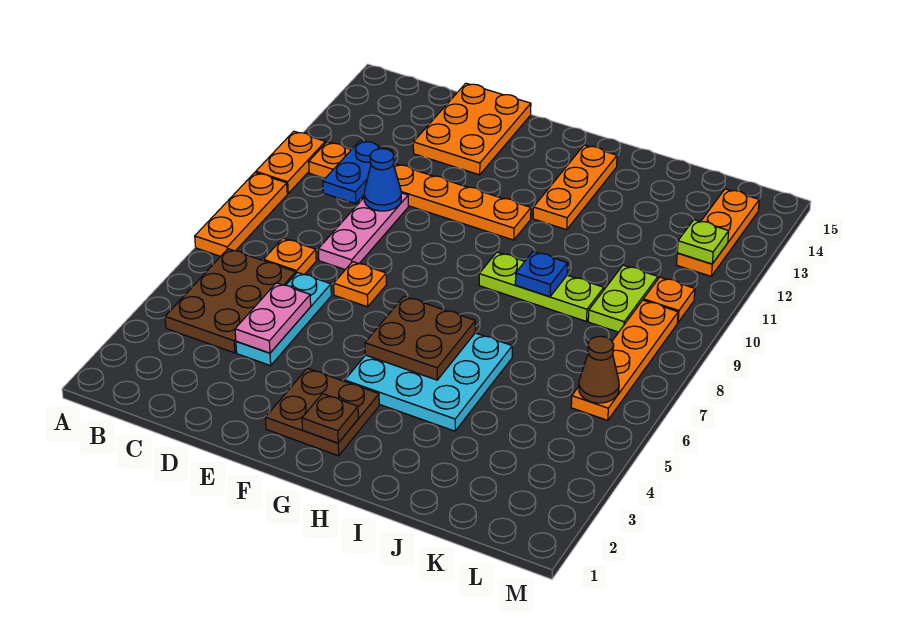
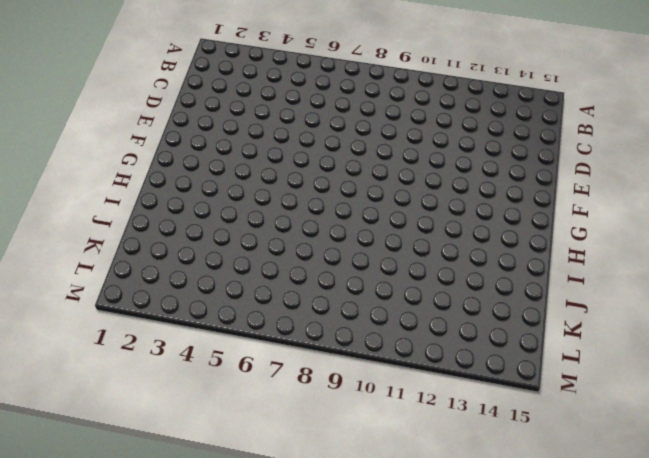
none -> orange 1x3 plate [195,172,287,256]
none -> orange 1x2 plate [256,131,325,194]
none -> brown 2x3 plate [165,249,296,353]

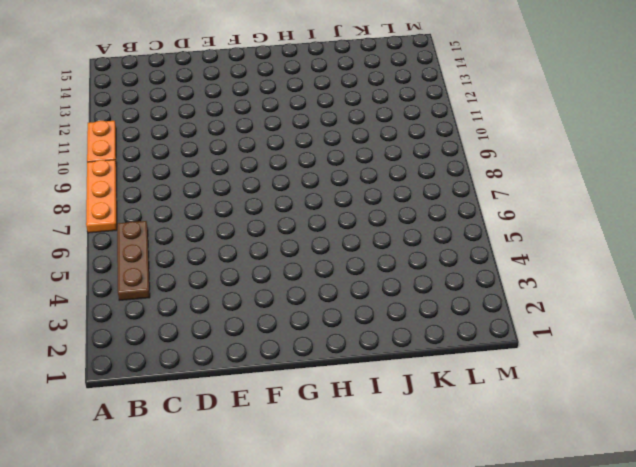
brown 1x3 plate [117,221,150,300] -> brown 2x3 plate [165,249,296,353]
none -> orange 1x6 plate [309,142,531,240]
none -> orange 1x1 plate [263,238,316,275]
none -> cyan 1x3 plate [236,272,331,366]

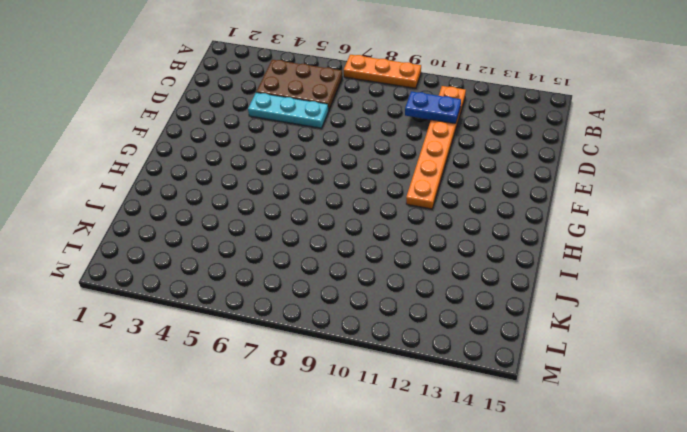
none -> orange 1x2 plate [256,131,325,194]
none -> orange 1x1 plate [263,238,316,275]
none -> pink 1x3 plate [318,193,408,270]

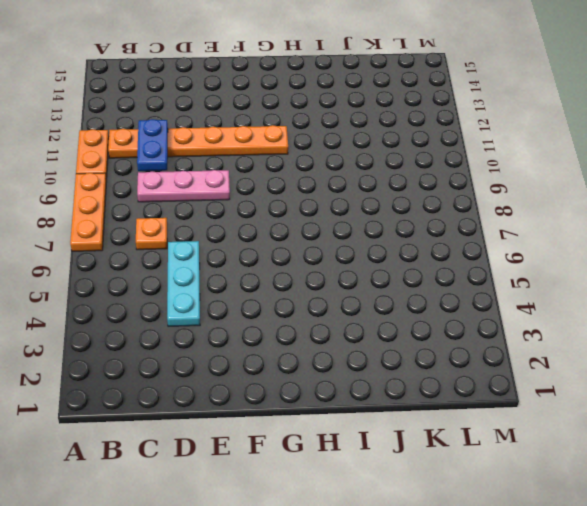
pink 1x3 plate [137,170,230,202] -> pink 1x3 plate turned to [318,193,408,270]
none -> brown 2x3 plate [165,249,296,353]
none -> orange 2x3 plate [413,83,531,175]
none -> orange 1x1 plate [334,262,386,307]

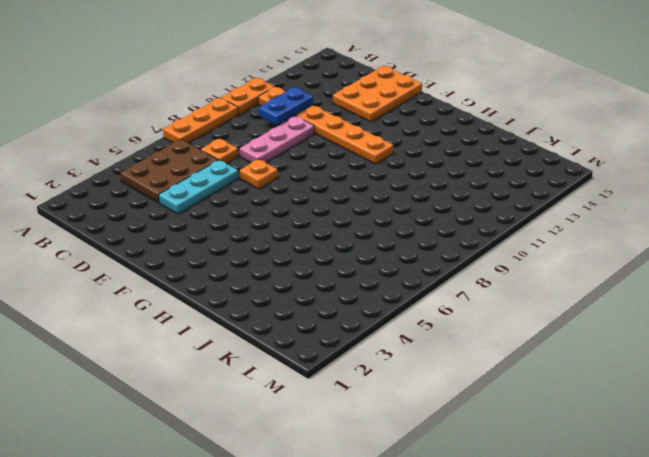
none -> brown 2x2 plate [265,368,379,456]
none -> cyan 3x3 plate [345,333,512,431]
none -> lime 1x3 plate [479,252,604,321]

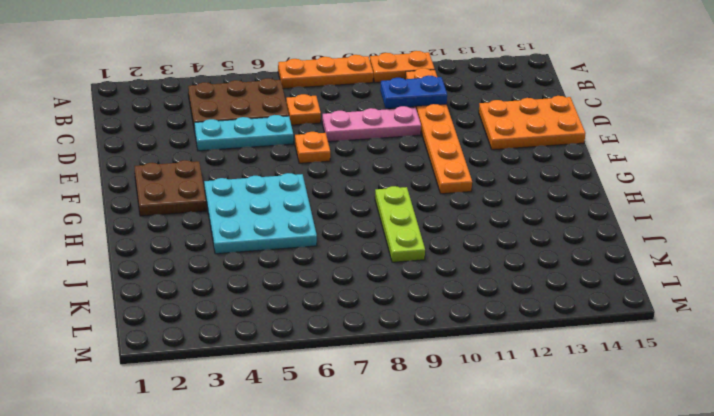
none -> orange 1x3 plate [533,145,617,230]
none -> lime 1x2 plate [588,265,658,332]
none -> orange 1x4 plate [571,300,678,420]

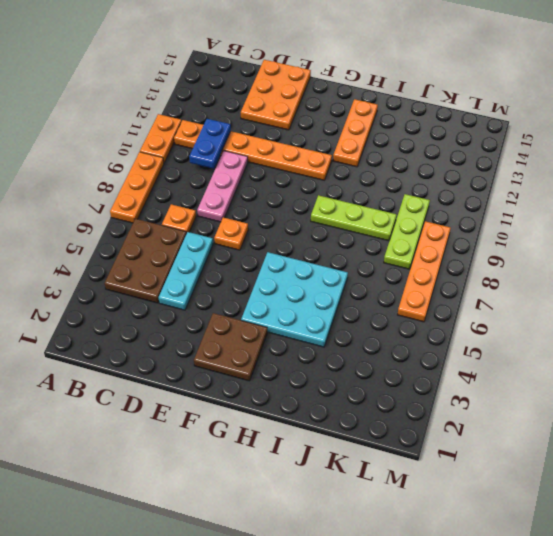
lime 1x3 plate [384,194,430,269] -> lime 1x2 plate [588,265,658,332]
none -> orange 1x1 plate [643,277,695,323]
none -> orange 1x3 plate [677,189,759,276]
none -> pink 1x2 plate [235,283,311,353]

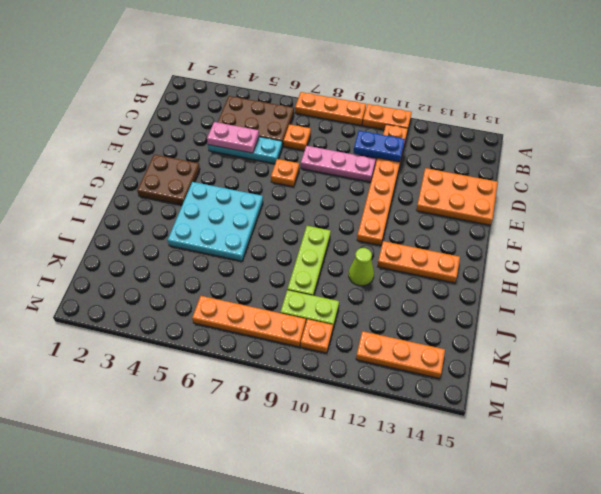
lime 1x1 cone [349,248,374,286] -> none
none -> blue 1x1 cone [364,149,401,211]
none -> brown 1x1 plate [302,394,358,443]
none -> brown 2x2 plate [365,296,475,380]

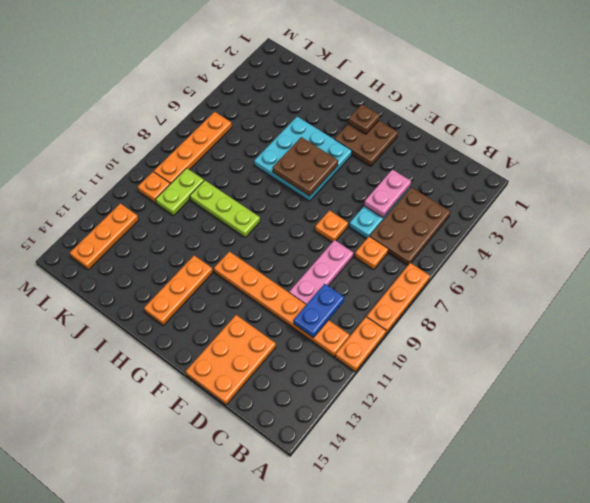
none -> blue 1x1 cone [364,149,401,211]
none -> blue 1x1 plate [515,252,568,297]
none -> brown 1x1 cone [579,336,619,403]

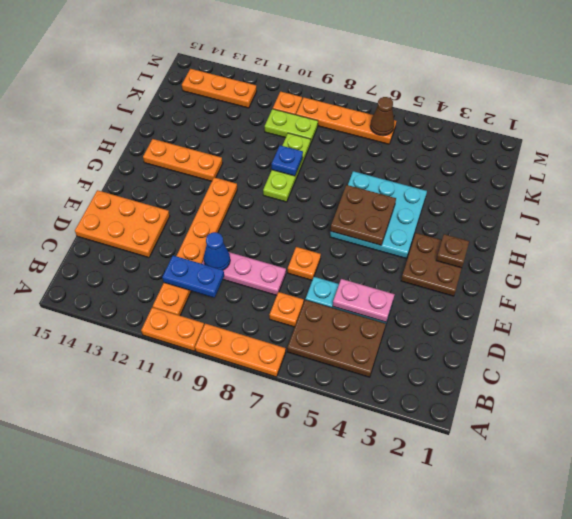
none -> lime 1x1 plate [677,220,729,264]

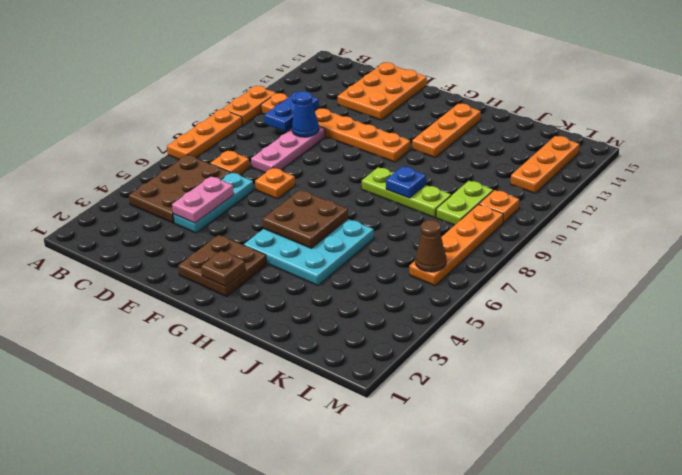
none -> lime 1x1 plate [677,220,729,264]

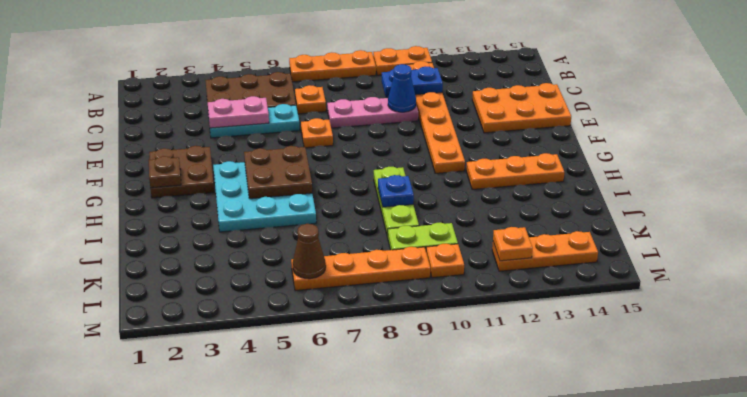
orange 1x1 plate [493,227,533,261] -> lime 1x1 plate [677,220,729,264]

